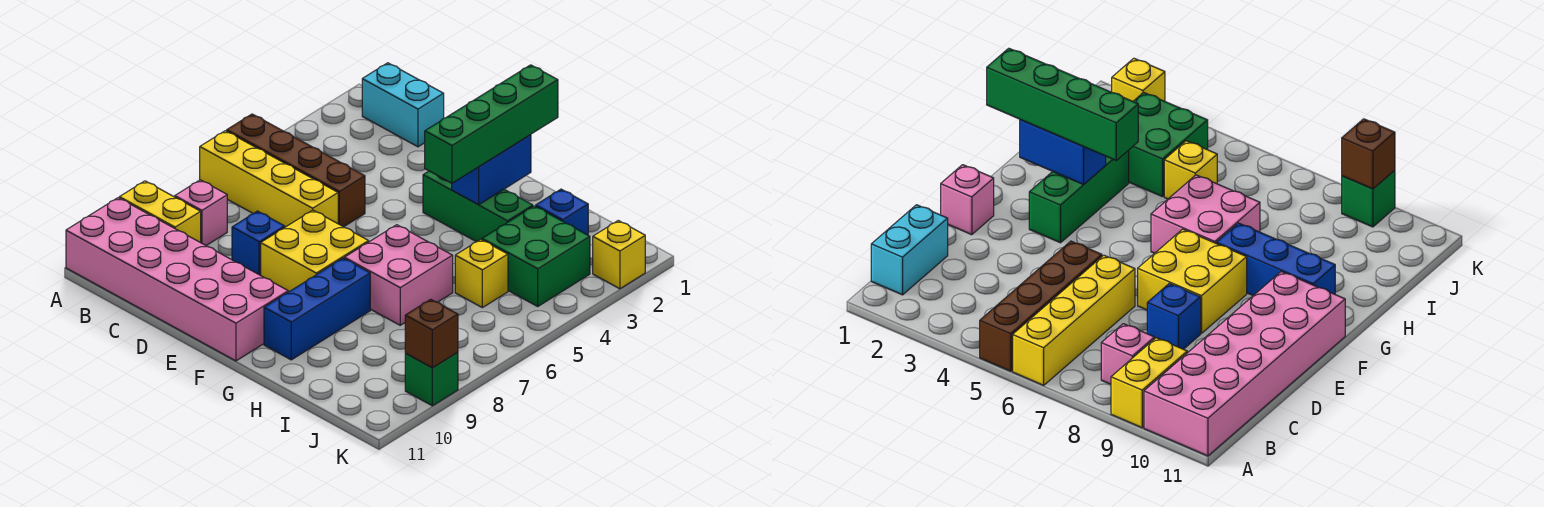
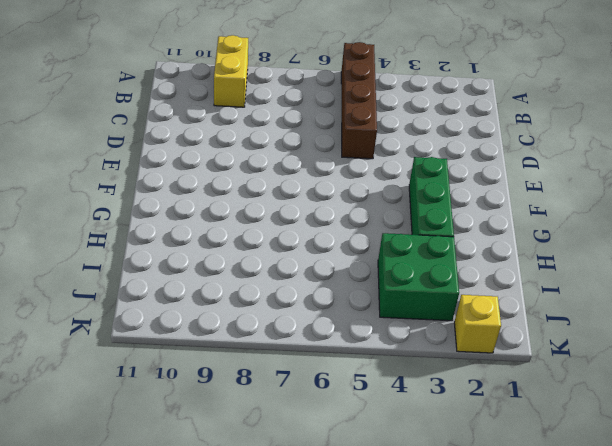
none -> yellow 1x4 brick [200,131,338,227]
none -> pink 2x6 brick [66,198,288,361]
none -> cyan 1x2 brick [362,63,444,147]

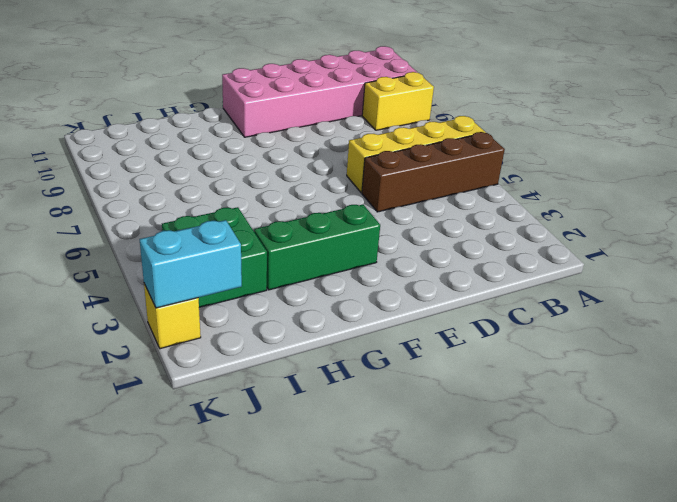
cyan 1x2 brick [140,220,242,308] -> cyan 1x2 brick moved to [362,63,444,147]
none -> pink 1x1 brick [175,180,227,246]
none -> blue 1x1 brick [232,211,285,275]
none -> pink 1x1 brick [941,165,994,235]

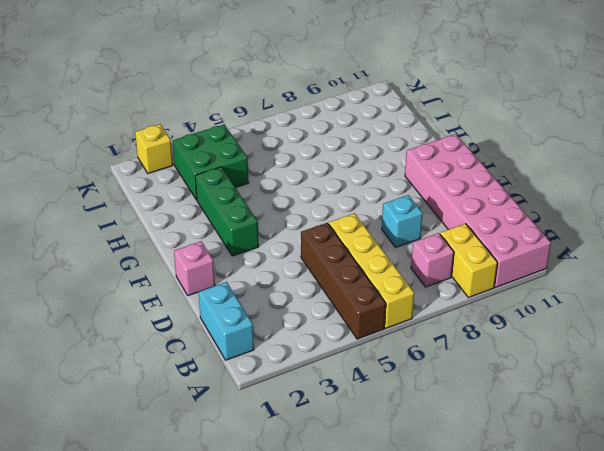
cyan 1x1 brick [382,195,423,248] -> blue 1x1 brick [232,211,285,275]
none -> yellow 2x2 brick [261,210,369,292]
none -> pink 2x2 brick [344,225,453,325]
none -> blue 1x3 brick [264,258,370,360]

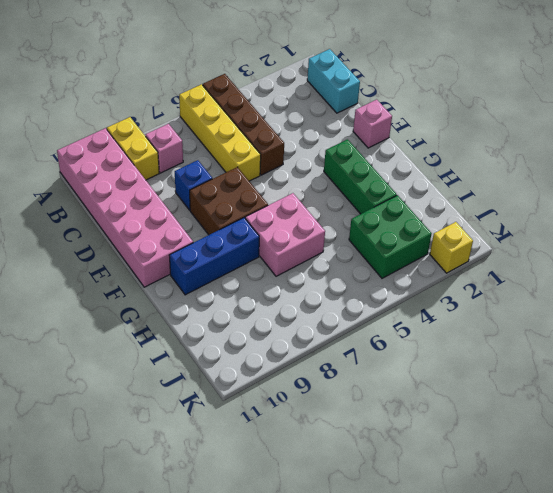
brown 2x2 brick [190,167,268,235] -> yellow 2x2 brick [261,210,369,292]
none -> blue 1x1 brick [536,189,588,235]
none -> yellow 1x1 brick [455,239,508,308]
none -> green 1x1 brick [405,352,458,406]

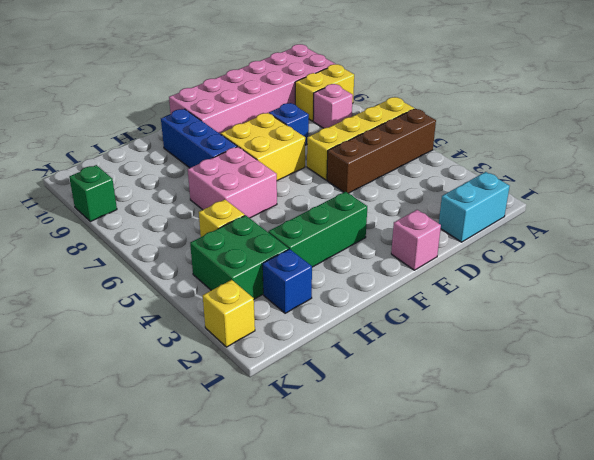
none -> blue 1x2 brick [452,135,531,205]
none -> brown 1x1 brick [405,299,458,368]
none -> green 1x4 brick [425,65,558,183]

